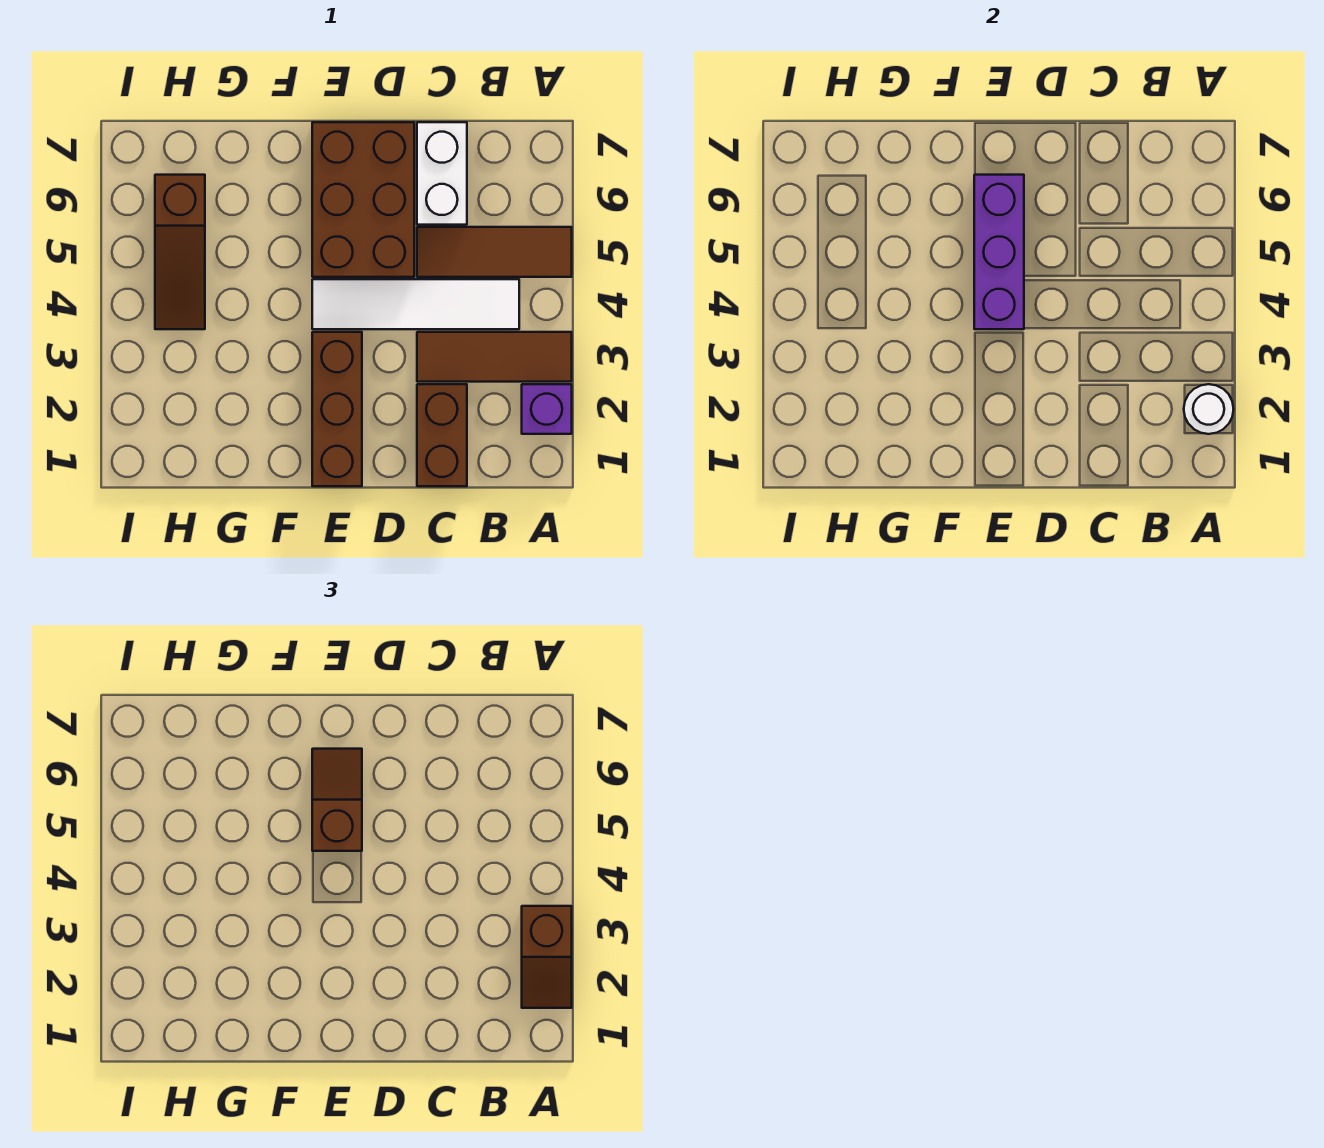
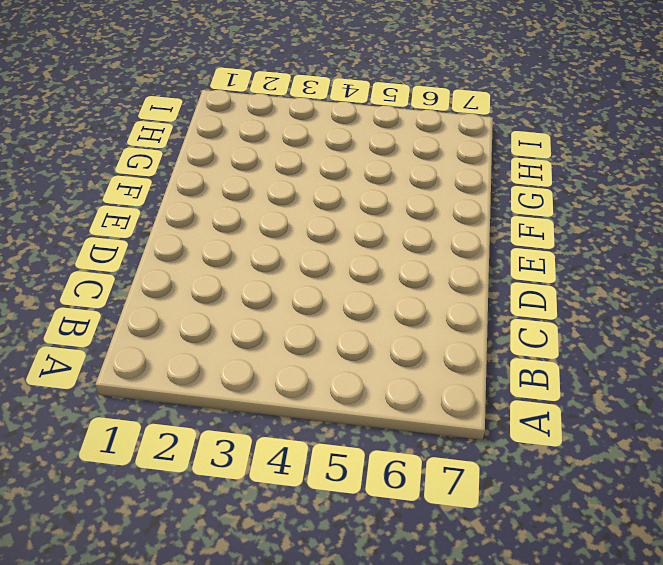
none -> purple 1x1 brick [522,384,572,434]
none -> brown 1x3 tile [417,332,572,382]
none -> brown 1x3 tile [417,227,572,277]

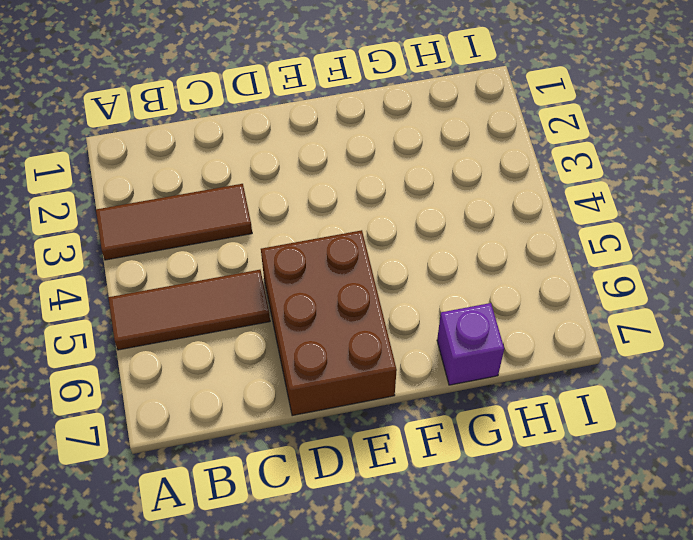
purple 1x1 brick [437,303,504,385] -> purple 1x1 brick moved to [522,384,572,434]
none -> white 1x4 tile [312,279,519,329]
none -> brown 1x2 brick [417,384,467,486]
none -> white 1x2 brick [417,122,467,225]

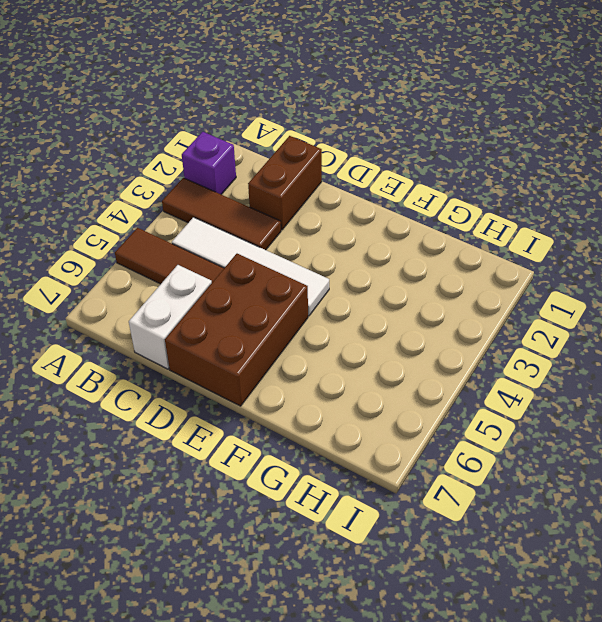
none -> brown 1x3 brick [312,332,362,486]
none -> brown 1x3 slope [155,175,205,329]
none -> white 1x1 round brick [1184,384,1234,434]

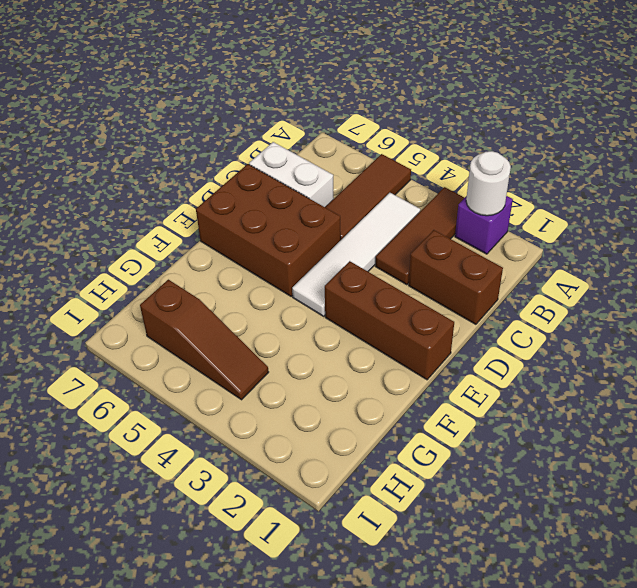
none -> purple 1x3 brick [974,175,1024,329]
none -> brown 1x2 slope [522,906,572,1008]
none -> brown 1x2 slope [312,749,362,851]

